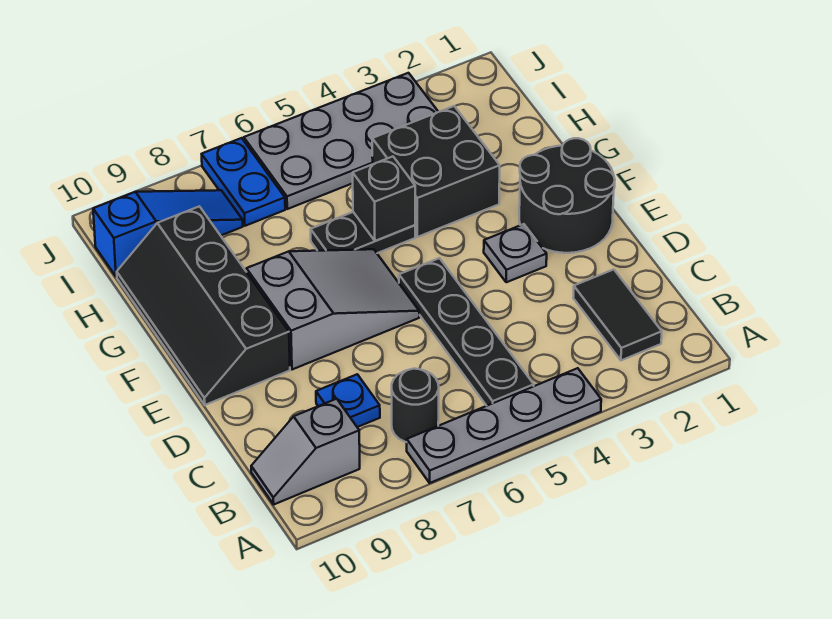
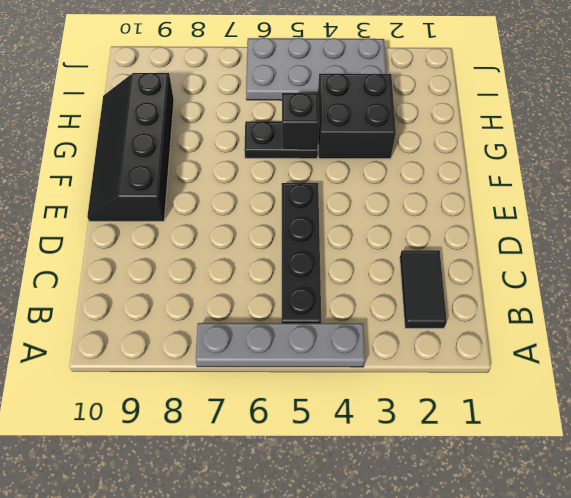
none -> black 1x1 round brick [392,369,439,442]
none -> grey 1x2 slope [251,399,360,504]
none -> blue 1x1 plate [316,374,380,427]

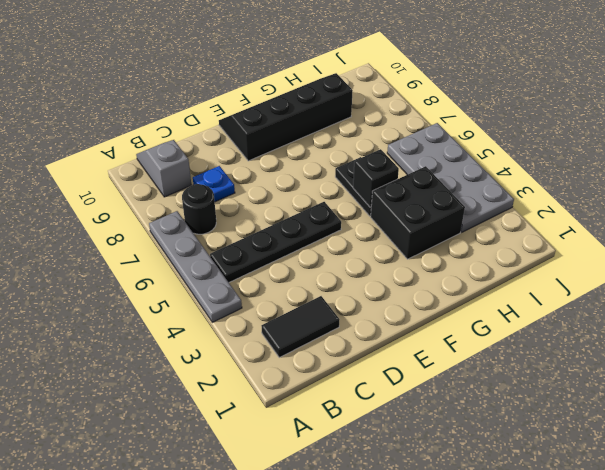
none -> black 2x2 round brick [519,138,615,253]
none -> grey 1x1 plate [484,224,547,282]
none -> grey 2x3 slope [246,249,419,370]

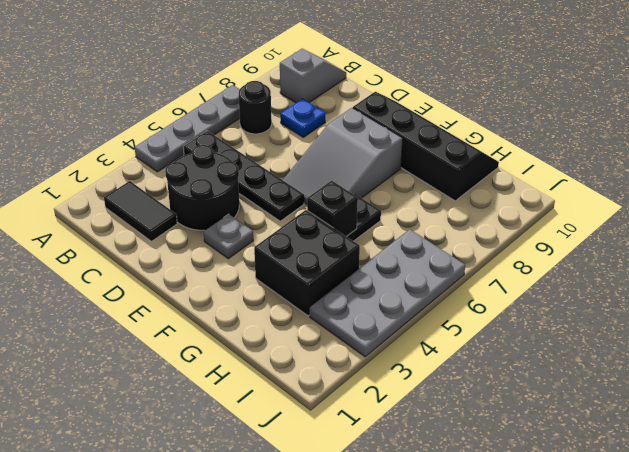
black 2x2 round brick [165,145,239,230] -> black 2x2 round brick moved to [519,138,615,253]
none -> blue 1x2 plate [202,138,285,226]
none -> blue 1x3 slope [93,190,243,277]

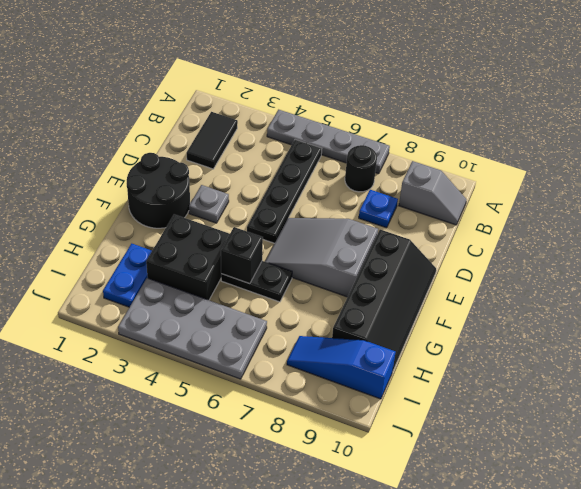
blue 1x2 plate [103,244,152,307] -> blue 1x2 plate moved to [202,138,285,226]

